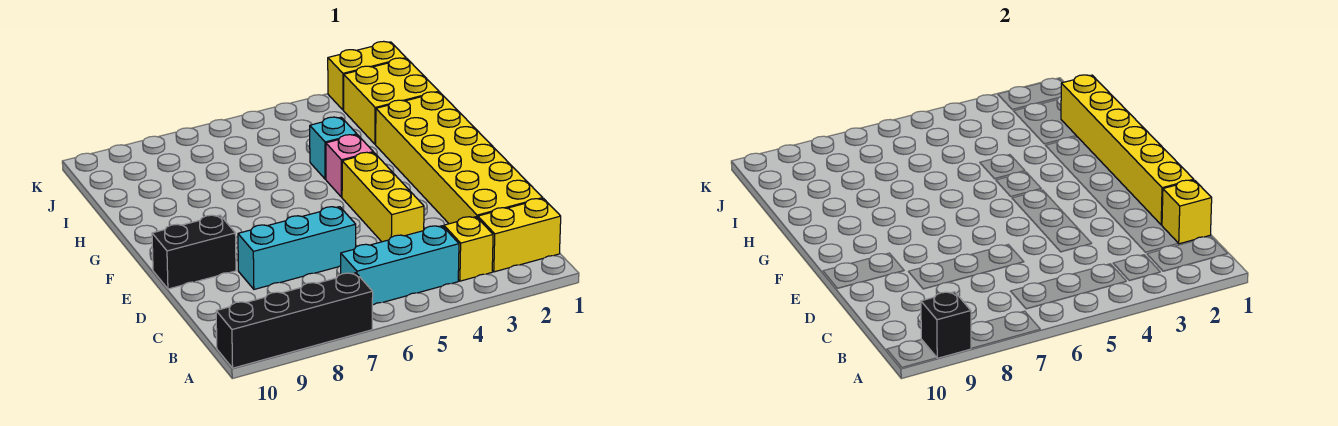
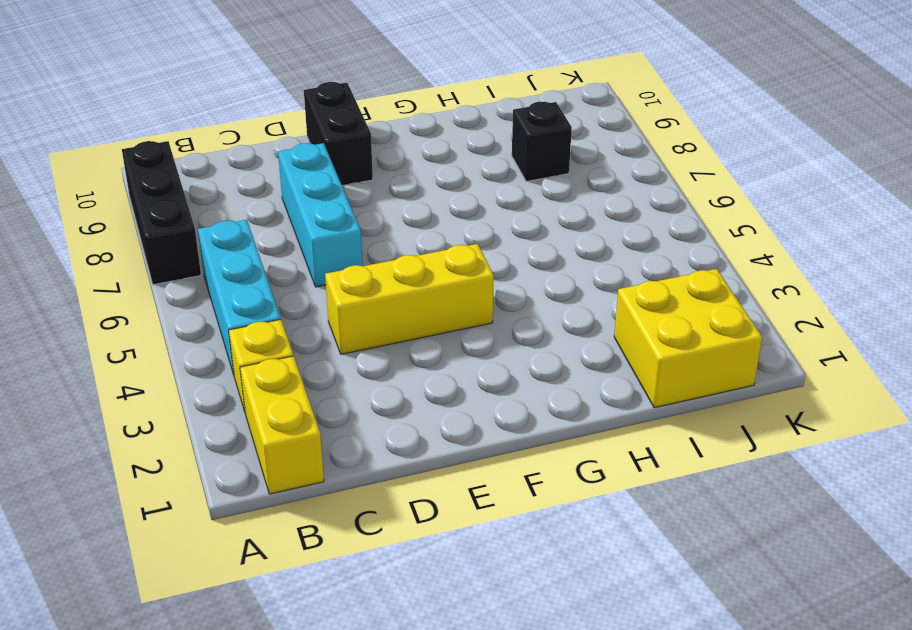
black 1x3 brick [122,141,201,285] -> black 1x4 brick [216,273,373,368]
black 1x1 brick [512,102,572,181] -> black 1x1 brick moved to [921,292,971,358]
none -> yellow 2x6 brick [376,92,543,224]
none -> pink 1x1 brick [326,135,373,197]
none -> cyan 1x1 brick [310,117,357,179]

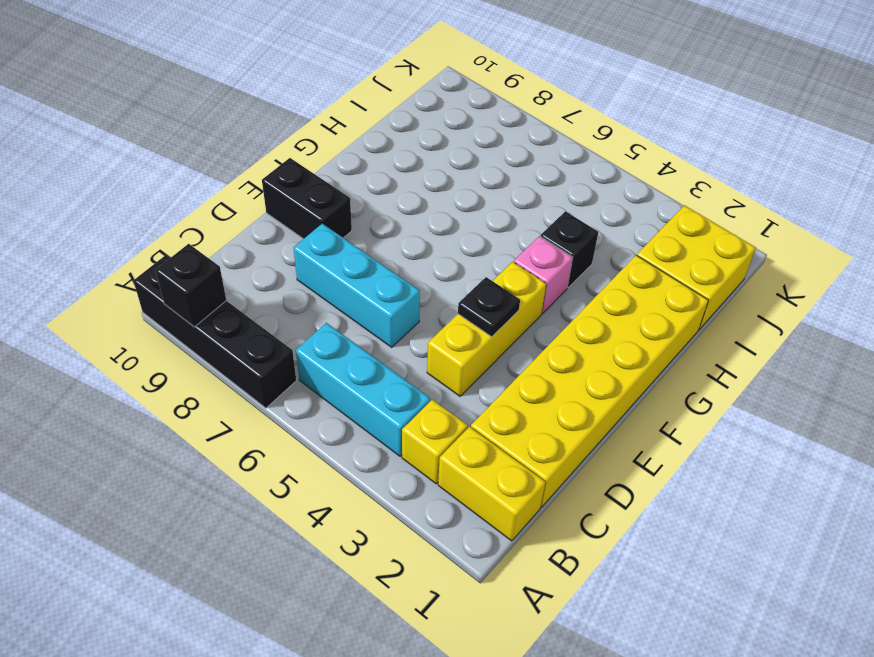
black 1x1 plate [458,277,520,337] -> none
black 1x1 brick [541,211,598,288] -> cyan 1x1 brick [310,117,357,179]
none -> yellow 1x2 brick [328,41,406,110]
none -> yellow 1x1 brick [1162,180,1212,244]
none -> yellow 1x6 brick [1061,75,1194,225]

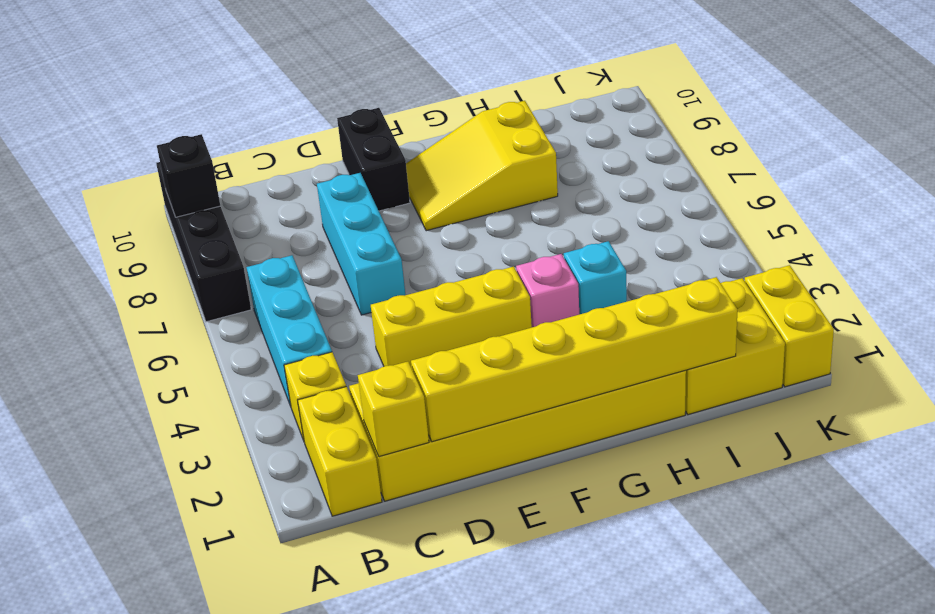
yellow 2x3 slope [406,101,558,231] -> none

